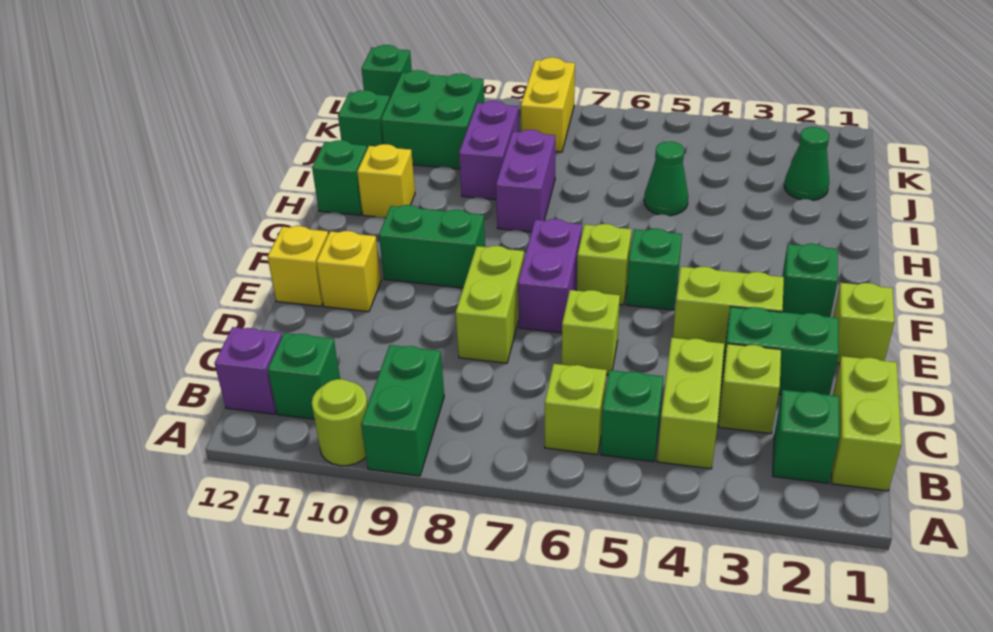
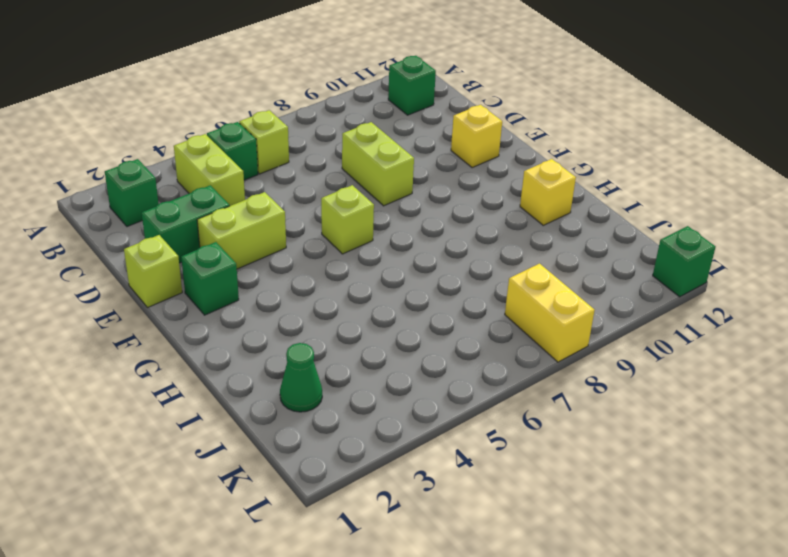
none -> green 1x2 brick [361,345,444,476]
none -> lime 1x1 round brick [312,379,368,466]
none -> lime 1x2 brick [831,356,902,491]
none -> purple 1x1 brick [215,327,282,414]

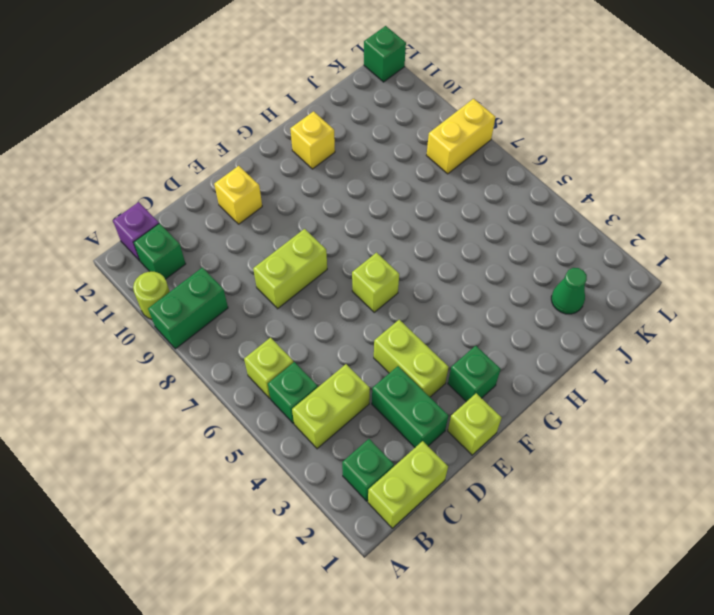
none -> lime 1x1 brick [718,344,781,434]
none -> lime 1x1 brick [562,290,620,375]
none -> purple 1x2 brick [518,219,582,333]
none -> yellow 1x1 brick [268,226,328,306]

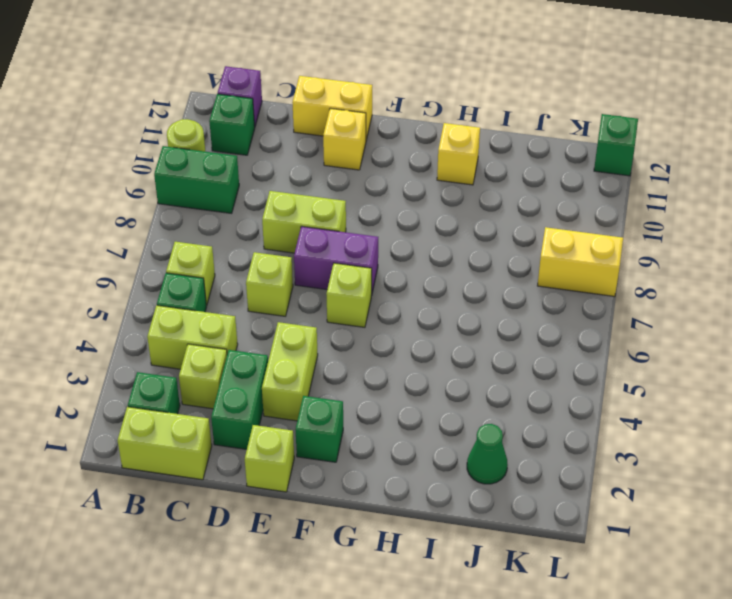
yellow 1x2 brick [292,76,372,140] -> yellow 1x1 brick [268,226,328,306]
none -> green 1x1 brick [626,229,682,310]
none -> green 1x2 brick [379,205,485,288]
none -> purple 1x2 brick [496,130,555,232]
none -> green 1x1 brick [312,140,367,215]

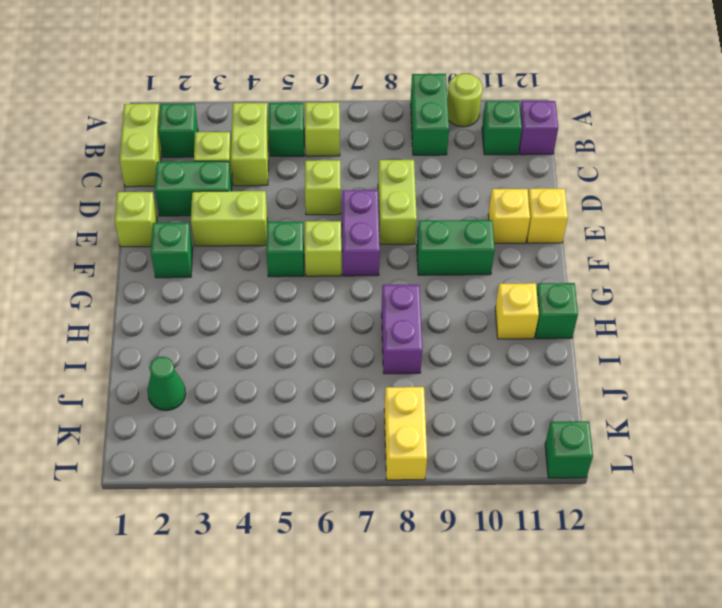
none -> green 1x1 cone [644,142,688,216]
none -> purple 1x2 brick [459,101,519,200]
none -> green 2x2 brick [381,70,484,169]
none -> green 1x1 brick [338,90,390,149]

